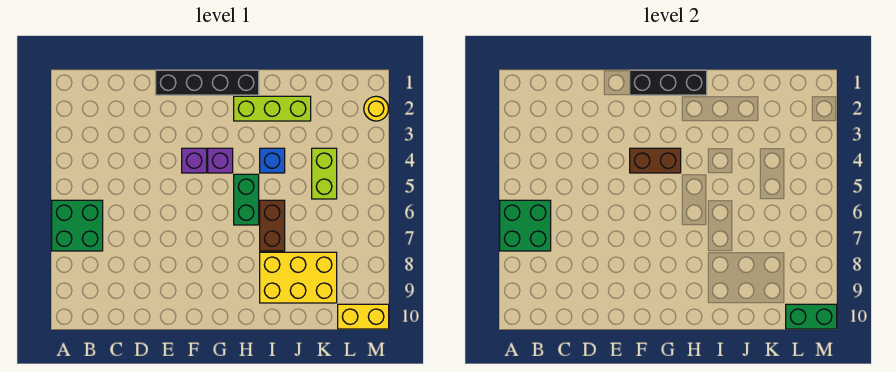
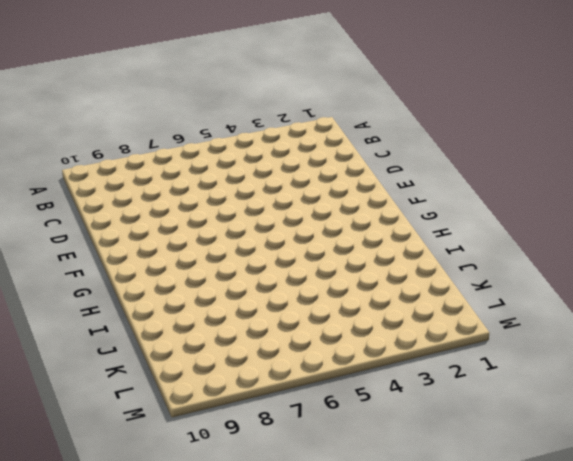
none -> green 2x2 brick [52,200,103,251]
none -> black 1x4 brick [156,70,259,95]
none -> purple 1x1 brick [182,148,207,173]

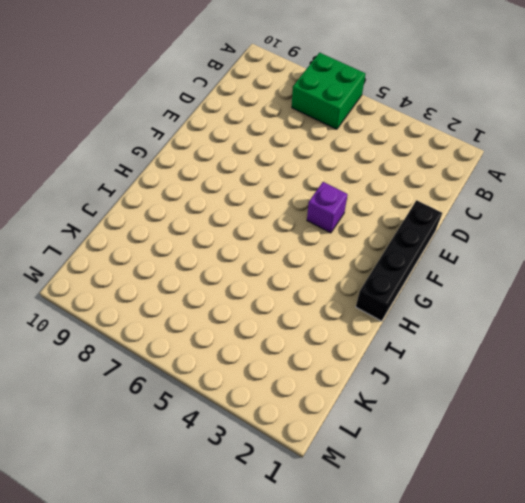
none -> purple 1x1 brick [208,148,233,173]
none -> lime 1x3 brick [234,96,311,121]
none -> green 1x2 brick [234,174,259,225]

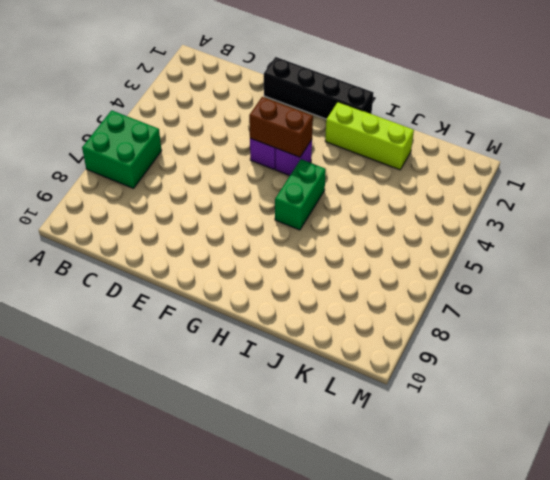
none -> blue 1x1 brick [260,148,285,173]
none -> brown 1x2 brick [260,200,285,251]
none -> yellow 2x3 brick [260,252,337,303]

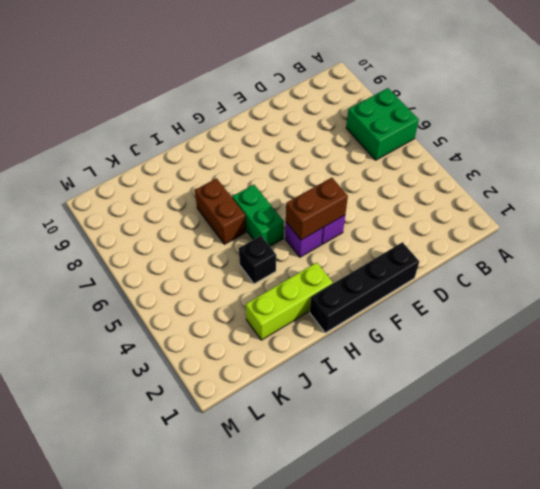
black 1x1 brick [239,236,276,284] -> blue 1x1 brick [260,148,285,173]
none -> yellow 2x3 brick [260,252,337,303]
none -> lime 1x2 brick [312,148,337,199]
none -> yellow 1x2 brick [338,304,389,329]

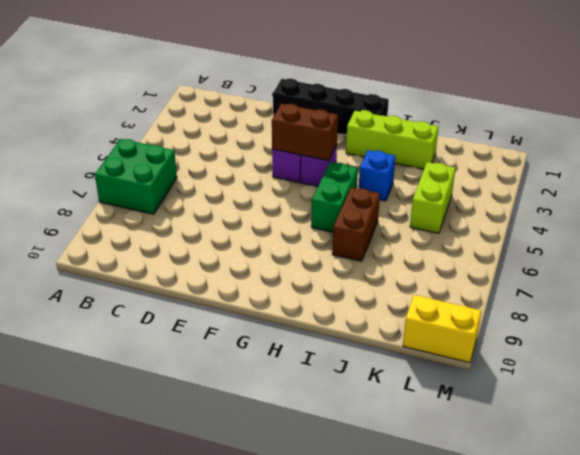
none -> yellow 2x3 brick [260,252,337,303]
none -> yellow 1x1 round brick [364,96,388,121]
none -> green 2x2 brick [500,200,551,251]

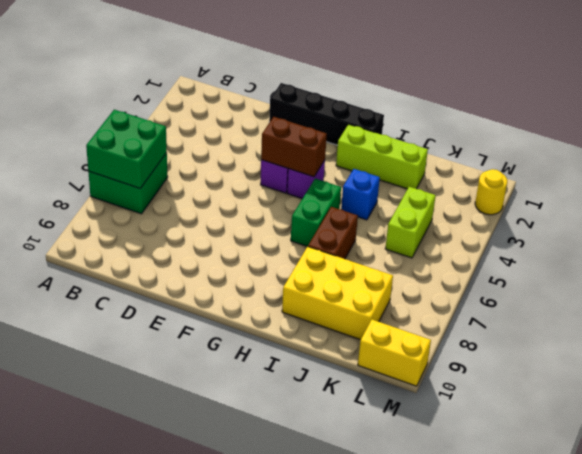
none -> black 1x3 brick [630,70,707,95]
none -> green 1x2 brick [786,304,837,329]

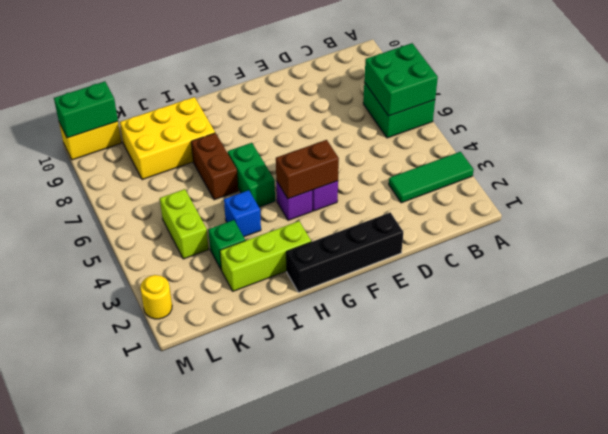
green 1x3 tile [389,152,474,203] -> none
green 1x1 brick [208,220,245,270] -> none
none -> black 1x3 brick [630,70,707,95]

